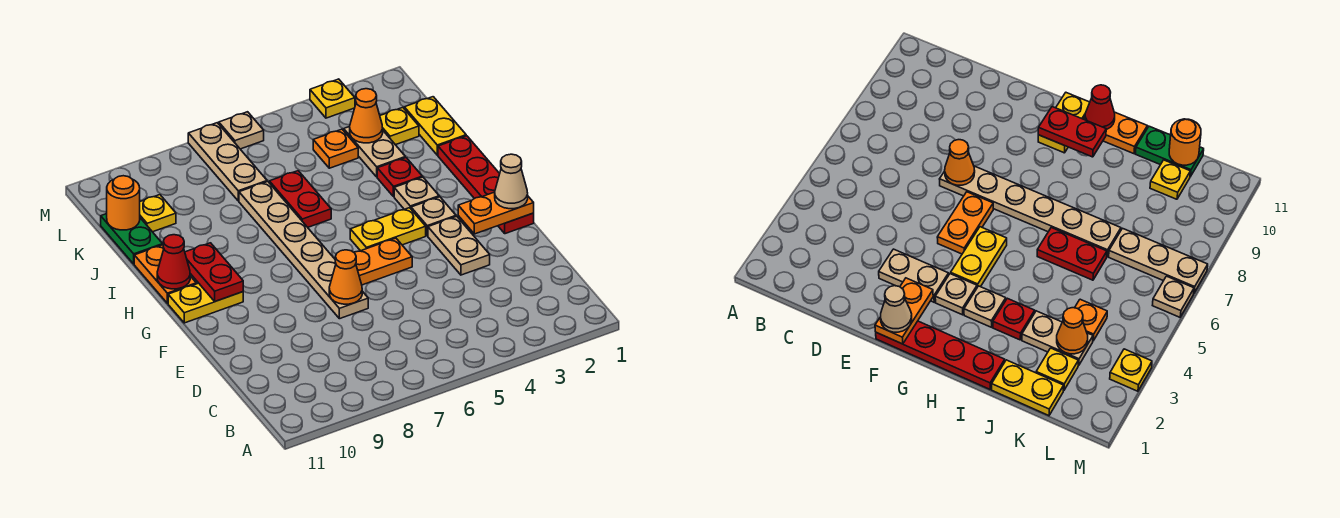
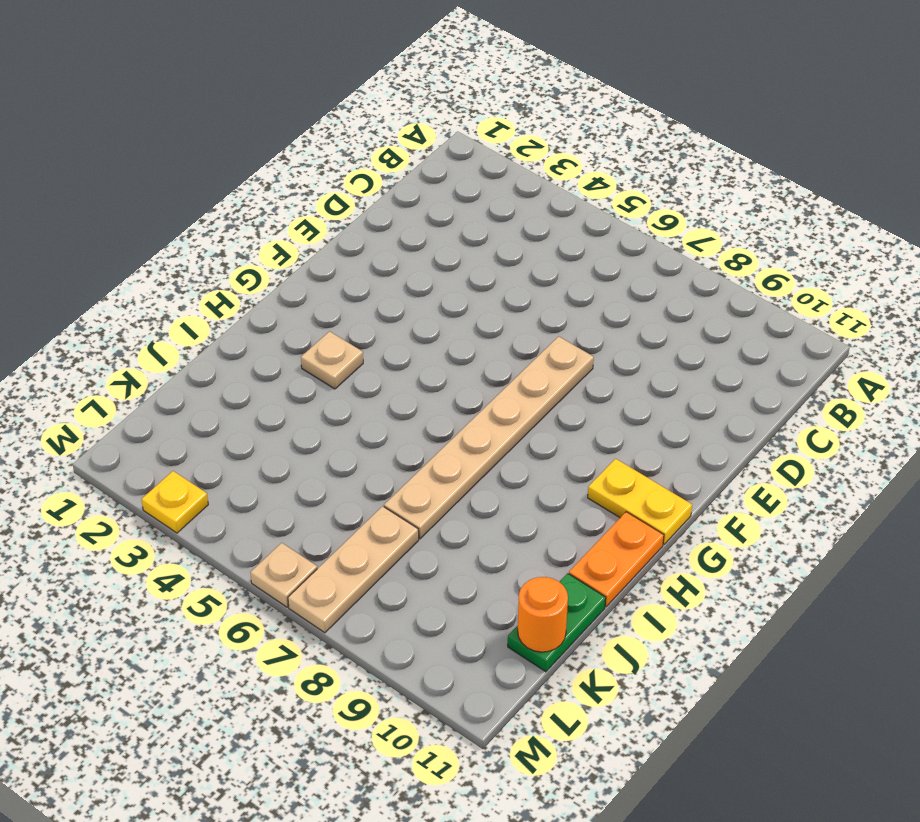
none -> tan 1x2 plate [428,216,490,275]
none -> red 1x4 plate [438,136,534,234]
none -> orange 1x2 plate [354,238,412,285]

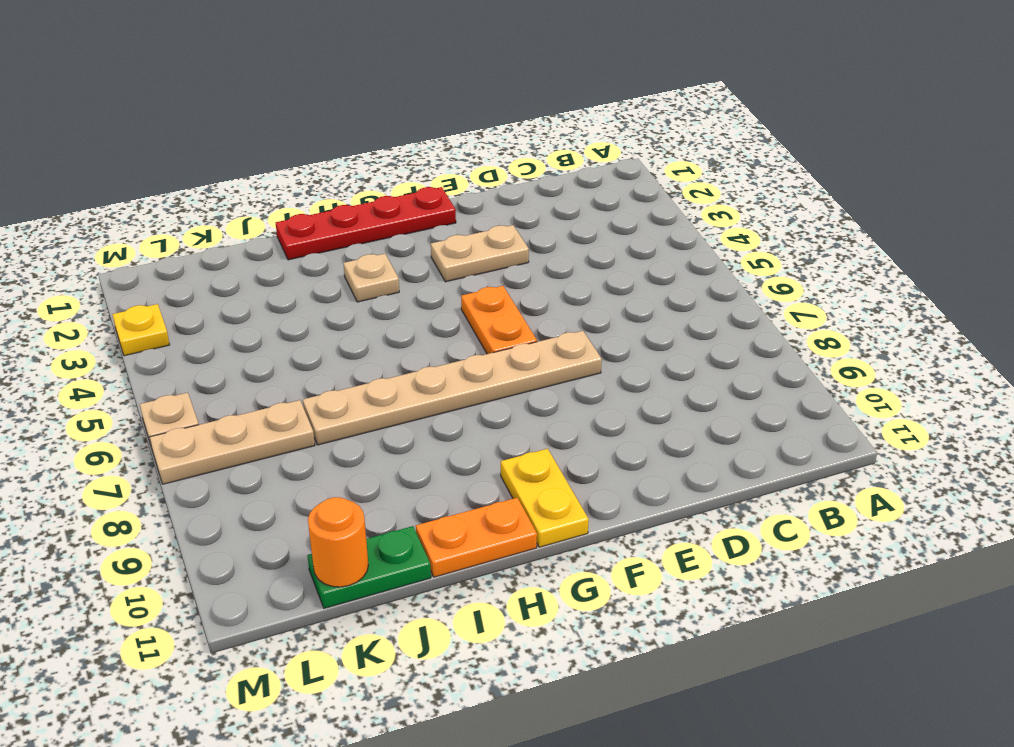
none -> tan 1x1 plate [411,197,456,236]
none -> yellow 1x2 plate [350,208,426,251]
none -> red 1x1 plate [377,158,422,197]

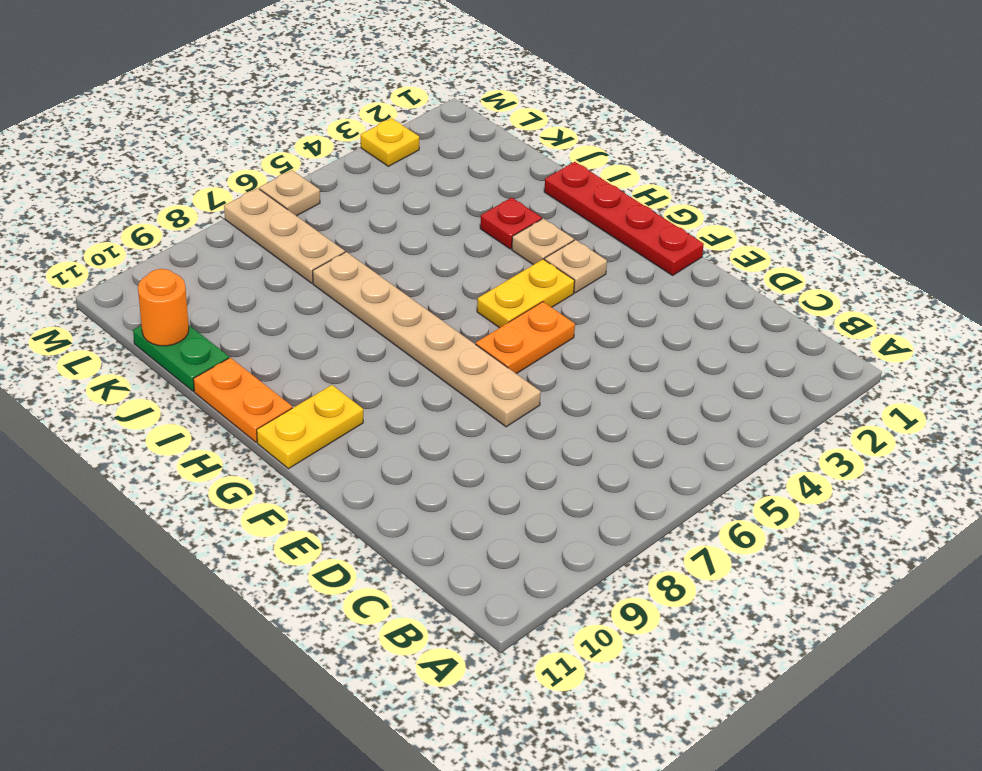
none -> tan 1x2 plate [428,216,490,275]
none -> red 1x2 plate [269,171,331,227]
none -> yellow 1x2 plate [404,97,466,155]

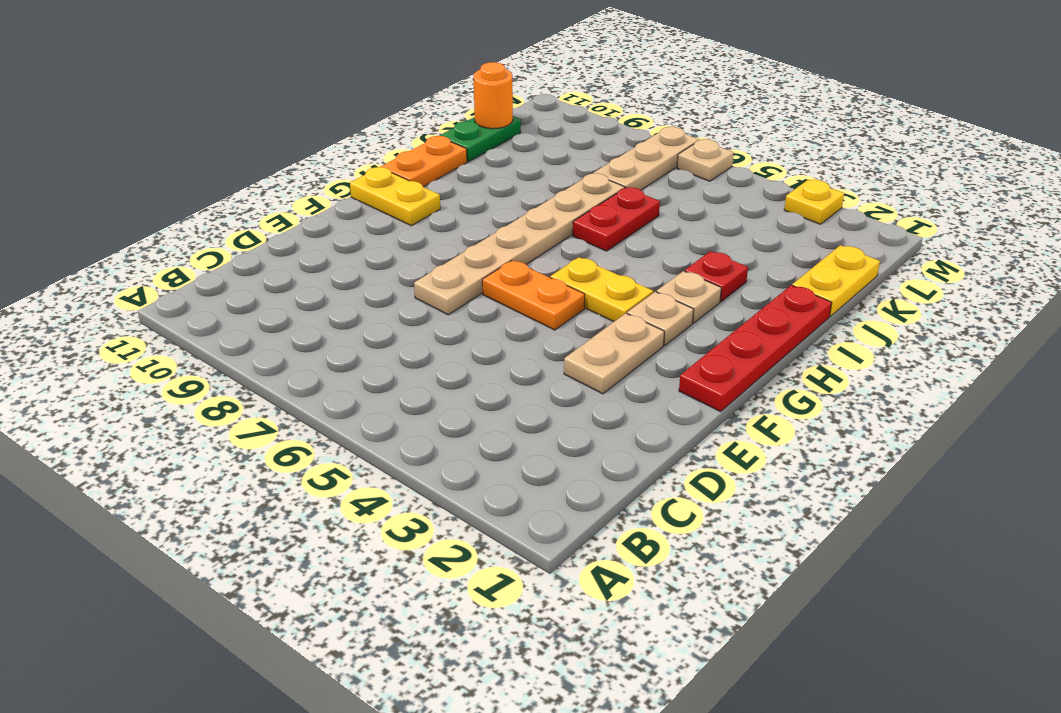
none -> tan 1x2 plate [344,127,405,177]
none -> yellow 1x1 plate [380,107,419,145]
none -> orange 1x1 plate [313,129,358,168]

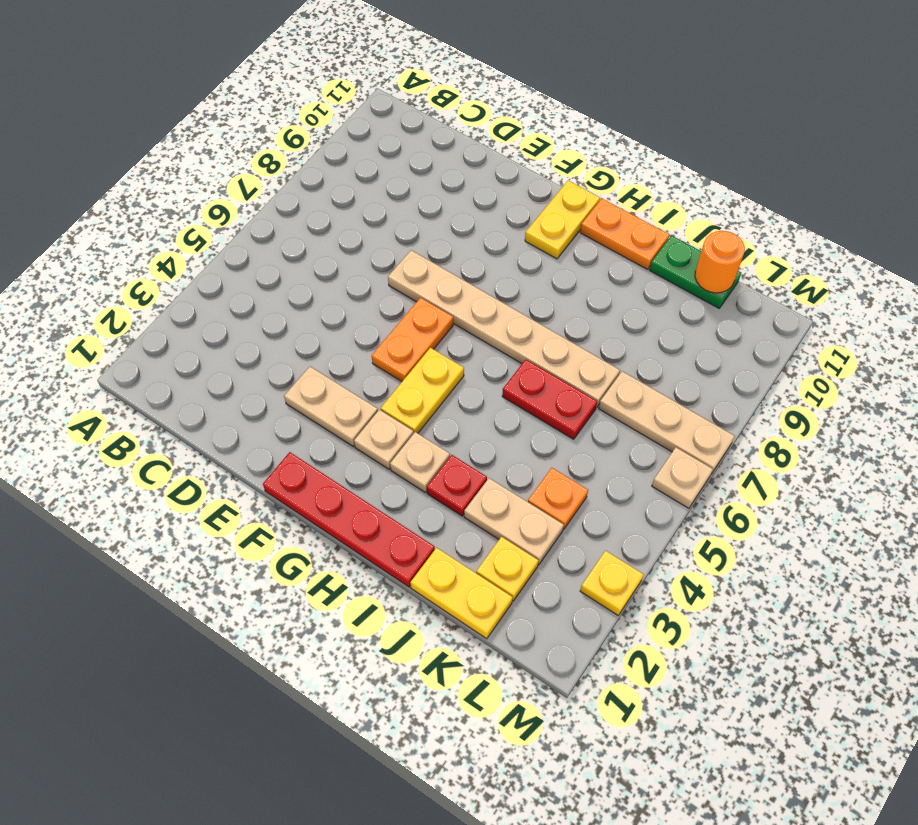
none -> yellow 1x1 plate [140,195,176,232]
none -> orange 1x1 cone [329,250,362,304]
none -> orange 1x2 plate [458,192,534,234]

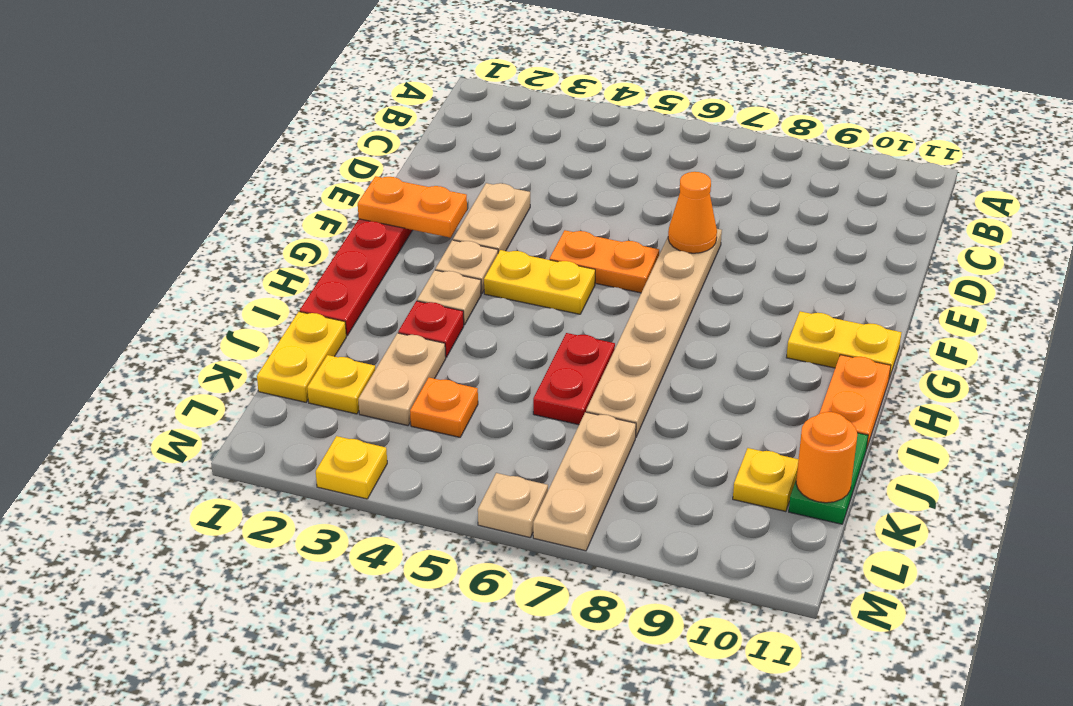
none -> red 1x2 plate [185,243,243,301]
none -> red 1x1 cone [157,235,190,289]
none -> orange 1x1 cone [350,89,383,143]

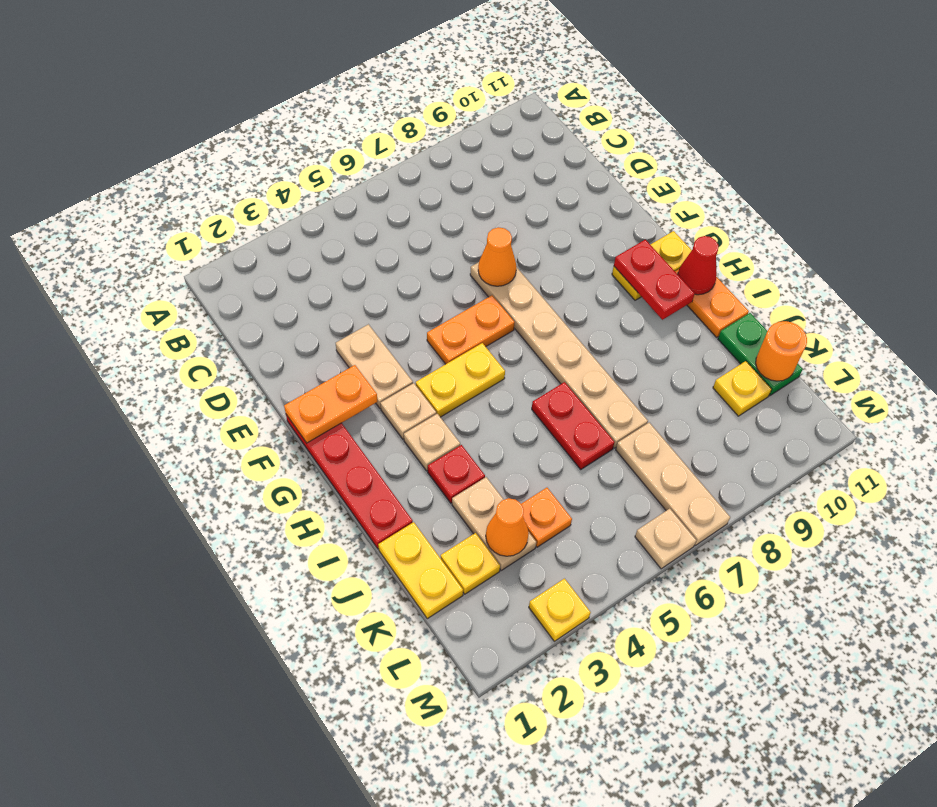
none -> tan 1x1 cone [495,154,528,209]

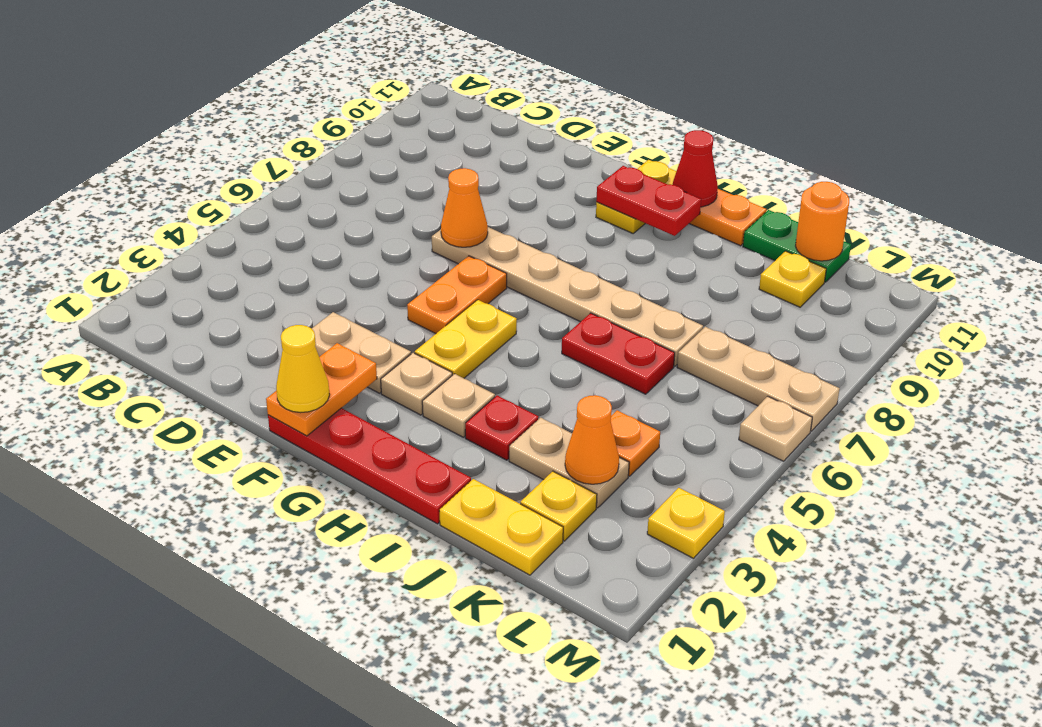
yellow 1x1 cone [276,325,330,413] -> tan 1x1 cone [495,154,528,209]

